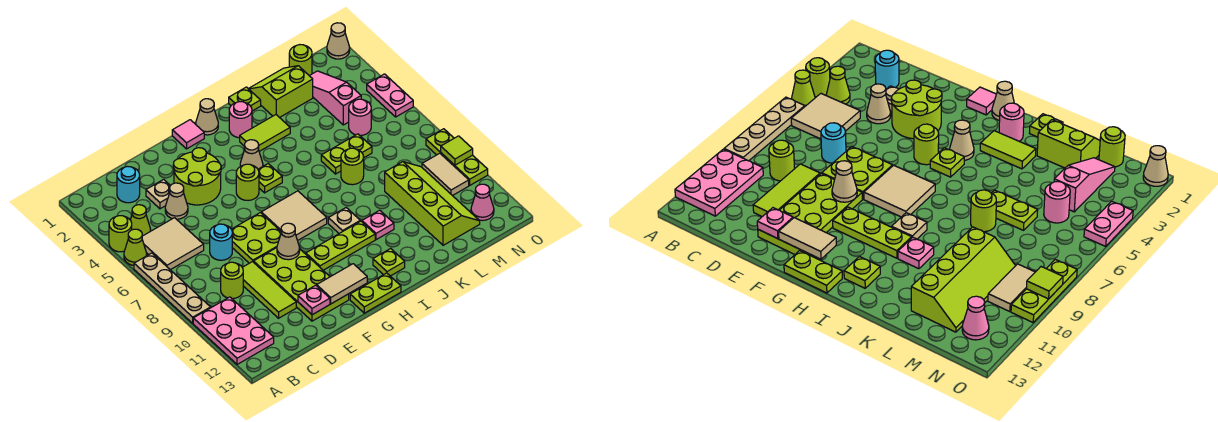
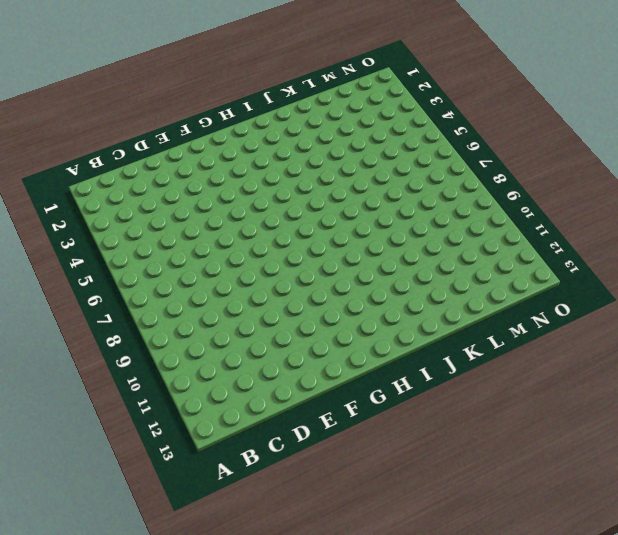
none -> lime 1x1 round brick [109,216,132,252]
none -> lime 1x1 cone [124,229,147,265]
none -> tan 1x4 plate [134,253,211,323]
none -> pink 2x3 plate [193,297,274,364]

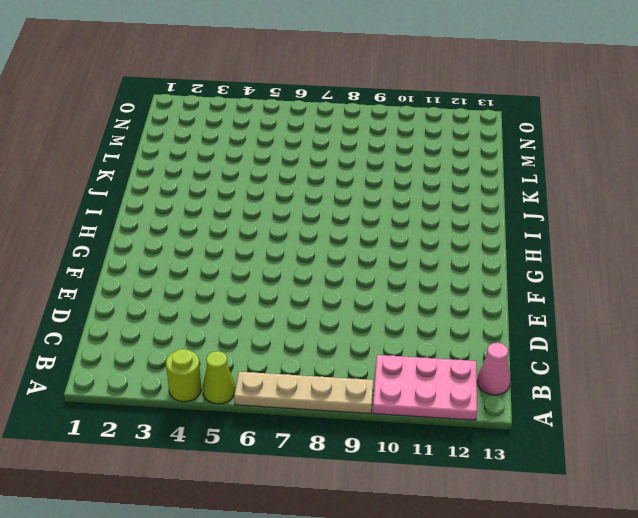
pink 1x1 cone [477,343,510,395] -> pink 1x1 cone moved to [471,184,494,220]
none -> lime 1x1 cone [131,205,151,236]
none -> tan 2x2 tile [142,218,204,270]
none -> cyan 1x1 round brick [117,166,140,203]
none -> lime 1x1 round brick [221,262,243,299]

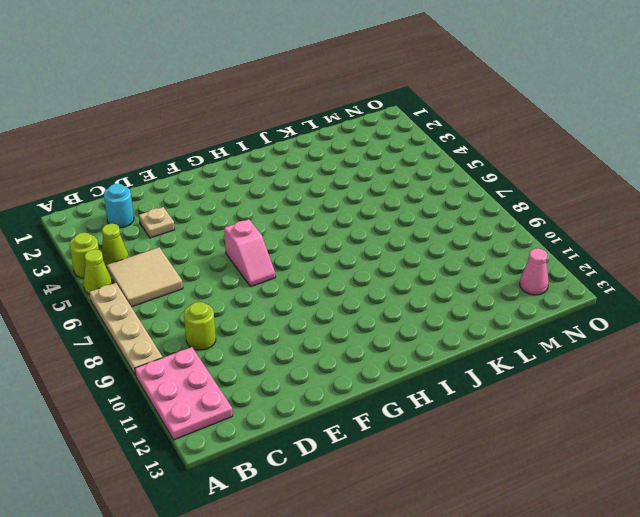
pink 1x2 slope [224,219,276,286] -> lime 2x2 plate [232,213,281,263]
none -> tan 1x1 cone [165,183,188,219]
none -> cyan 1x1 round brick [210,224,232,260]
none -> lime 1x3 tile [242,262,296,318]
none -> lime 2x2 round brick [173,148,221,205]

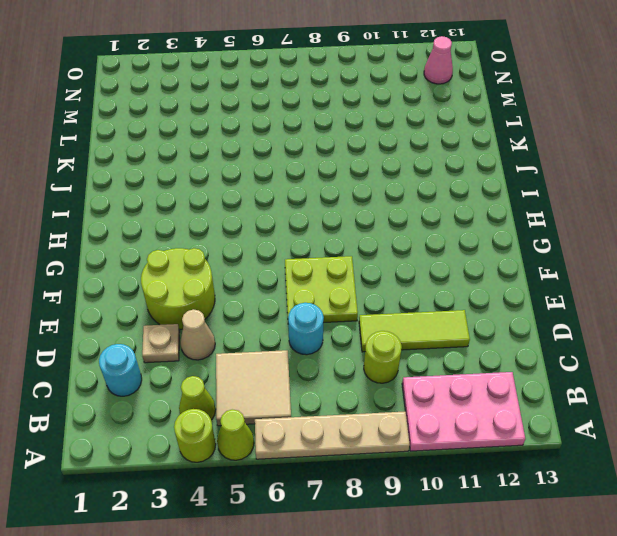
none -> lime 2x4 plate [253,248,349,321]
none -> pink 1x1 tile [172,120,204,149]
none -> lime 1x1 round brick [236,164,259,200]
none -> tan 2x2 tile [261,191,327,241]

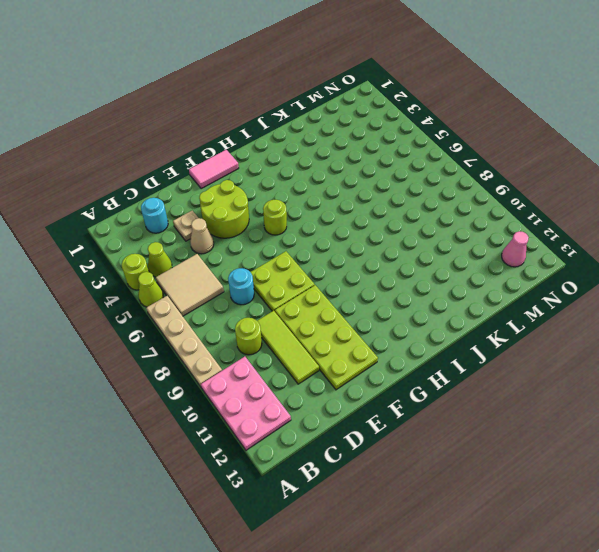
pink 1x2 tile [189,150,239,189] -> pink 1x1 tile [172,120,204,149]
none -> tan 2x2 tile [261,191,327,241]
none -> lime 1x3 plate [306,221,375,270]
none -> lime 1x2 plate [350,273,401,313]
none -> tan 1x1 cone [196,99,218,135]

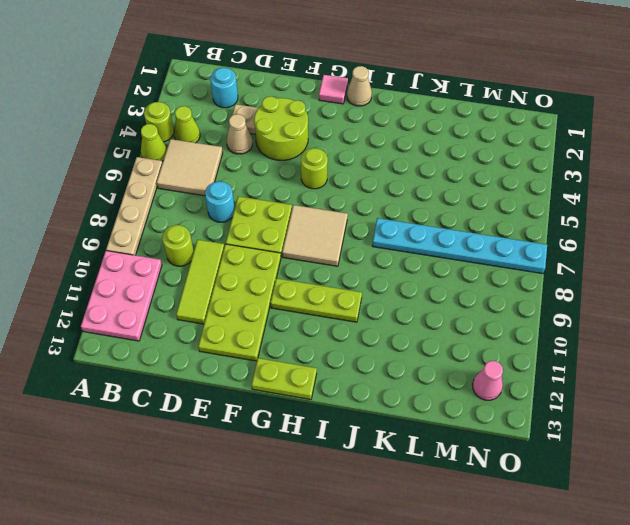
cyan 1x6 plate [372,218,547,274] -> lime 1x1 round brick [341,148,364,185]
none -> tan 1x1 cone [240,140,263,169]
none -> lime 1x1 plate [258,164,282,193]
none -> pink 1x1 round brick [229,102,252,138]
none -> lime 1x2 tile [240,115,290,151]

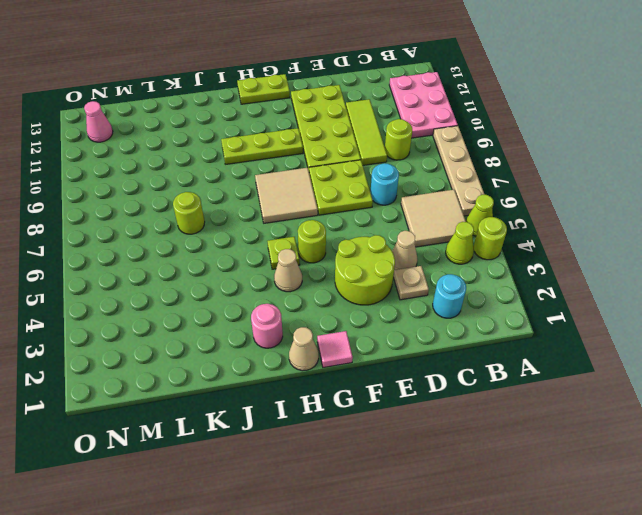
none -> lime 1x2 tile [240,115,290,151]
none -> tan 1x1 plate [328,208,360,233]
none -> lime 1x1 plate [373,249,405,276]
none -> lime 1x1 plate [229,87,261,111]

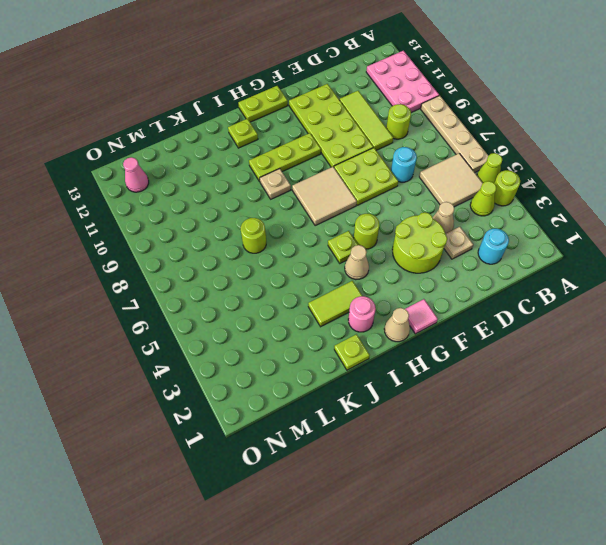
none -> pink 1x1 plate [362,210,394,240]
none -> lime 2x2 slope [249,66,313,118]
none -> lime 1x2 plate [321,134,372,174]
none -> lime 2x4 slope [385,162,480,245]

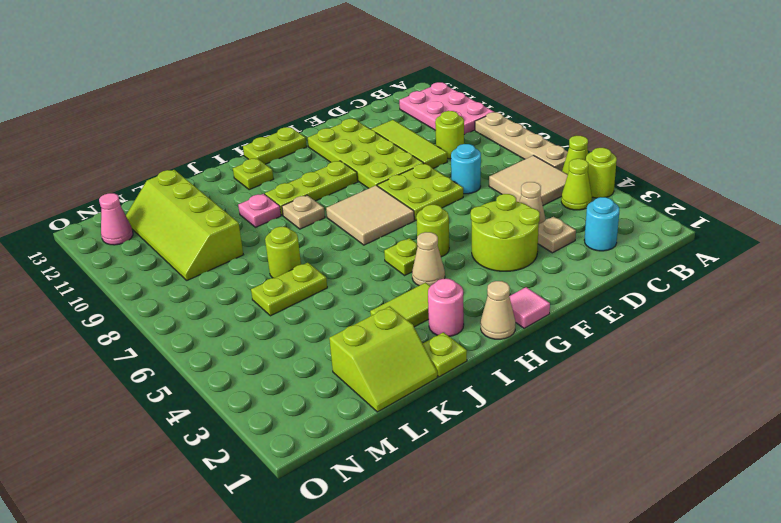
none -> lime 1x1 round brick [289,45,312,75]
none -> pink 1x3 slope [309,71,361,125]
none -> pink 1x1 round brick [349,99,371,136]
none -> tan 1x2 tile [422,153,469,196]

